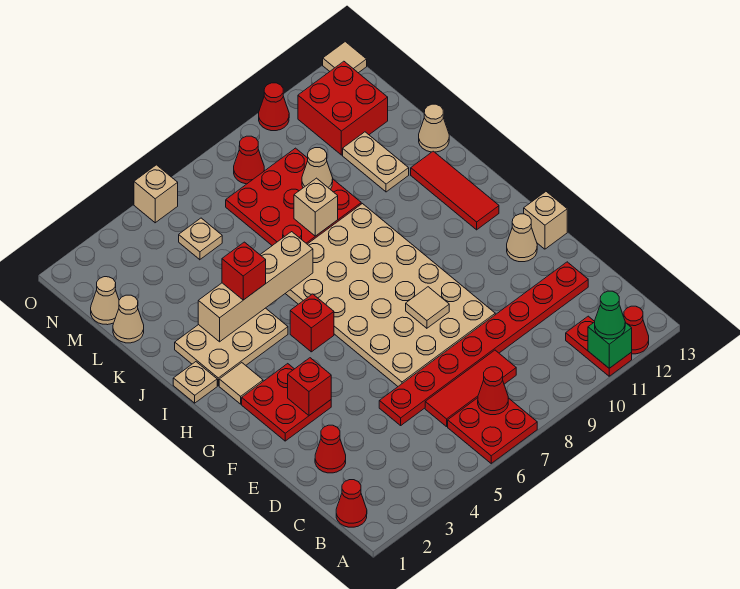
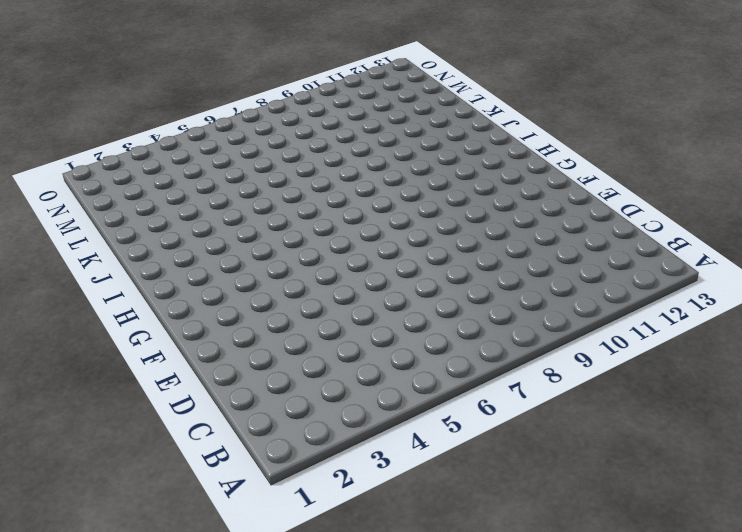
none -> red 2x2 plate [448,398,537,463]
none -> red 1x2 plate [566,316,632,376]
none -> red 1x1 cone [624,306,649,354]
none -> red 1x1 cone [336,480,367,527]

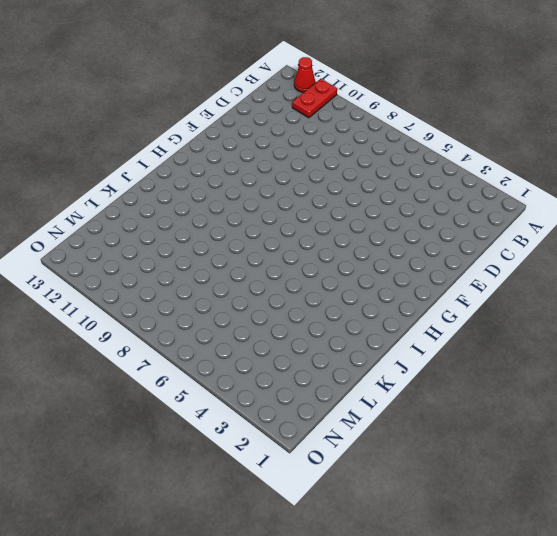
none -> red 2x2 plate [448,398,537,463]
none -> red 1x1 cone [336,480,367,527]
none -> red 1x3 tile [425,350,516,427]
none -> red 1x1 cone [315,425,346,473]

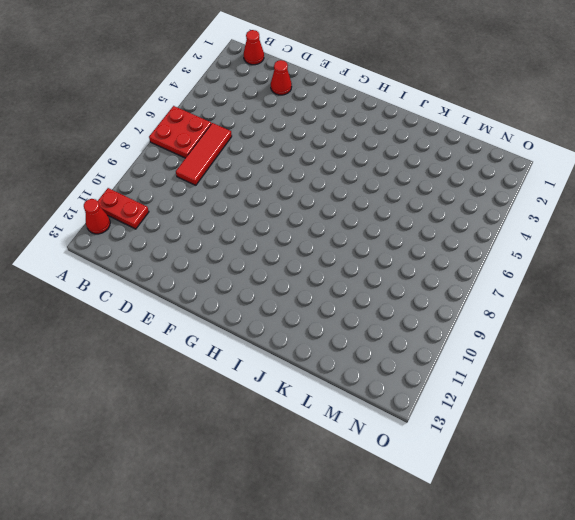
none -> red 1x8 plate [379,262,588,425]
none -> tan 4x6 plate [285,204,495,386]
none -> red 2x2 plate [242,364,331,441]
none -> tan 1x1 cone [507,214,537,262]

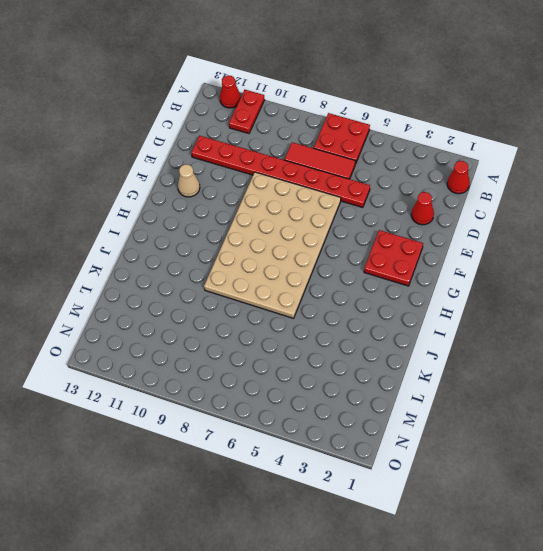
none -> tan 1x1 brick [524,192,567,249]
none -> tan 1x1 tile [219,363,263,404]
none -> red 1x1 brick [290,294,334,352]
none -> red 1x3 tile [411,151,499,230]

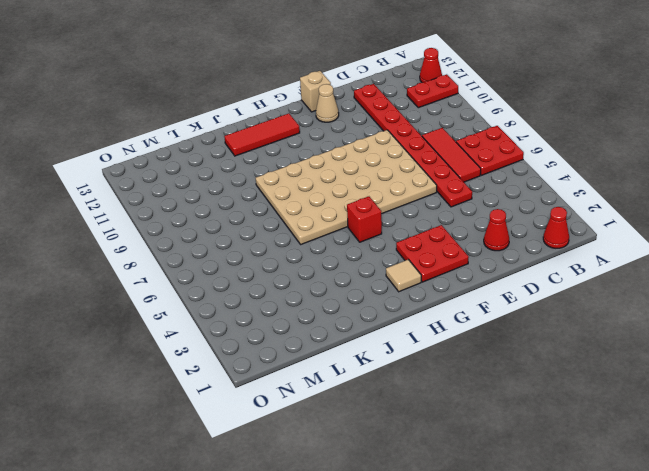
none -> tan 1x1 plate [173,362,217,403]
none -> tan 2x3 plate [175,308,288,386]
none -> red 3x3 plate [226,148,361,246]
none -> tan 1x2 plate [343,132,409,192]

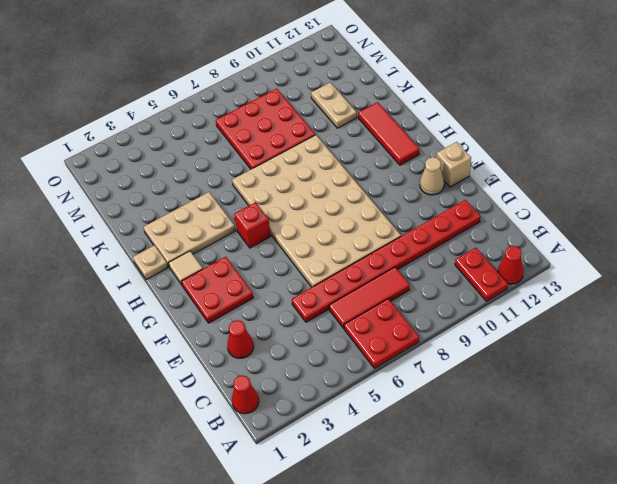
none -> tan 1x1 cone [419,104,449,152]
none -> tan 1x1 cone [113,295,144,343]
none -> tan 1x1 cone [91,277,119,325]
none -> tan 1x1 plate [179,218,222,260]

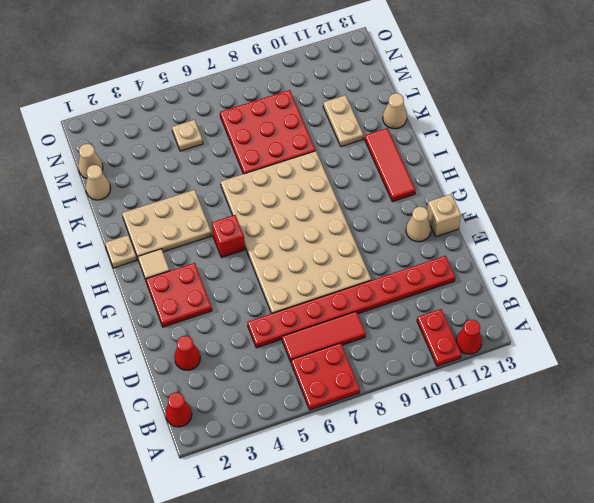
none -> red 2x2 brick [298,61,388,155]
none -> red 1x1 cone [234,136,264,184]
none -> tan 1x1 brick [134,165,178,223]
none -> red 1x1 cone [259,83,289,131]

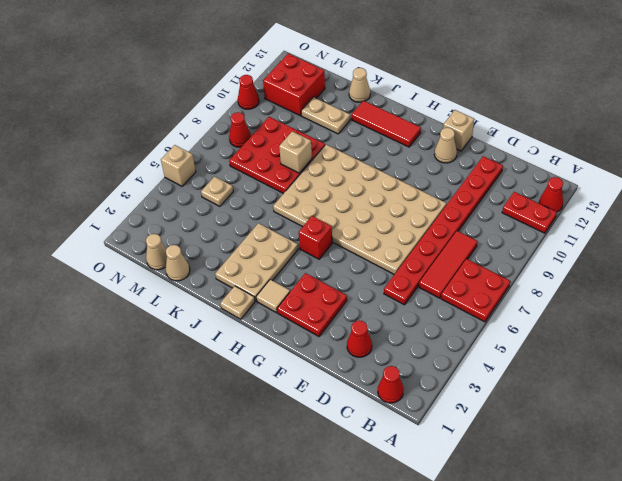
none -> tan 1x1 tile [323,42,367,73]
none -> green 1x1 brick [588,322,632,368]
none -> red 1x1 cone [478,367,508,415]
none -> red 1x1 brick [288,358,331,415]

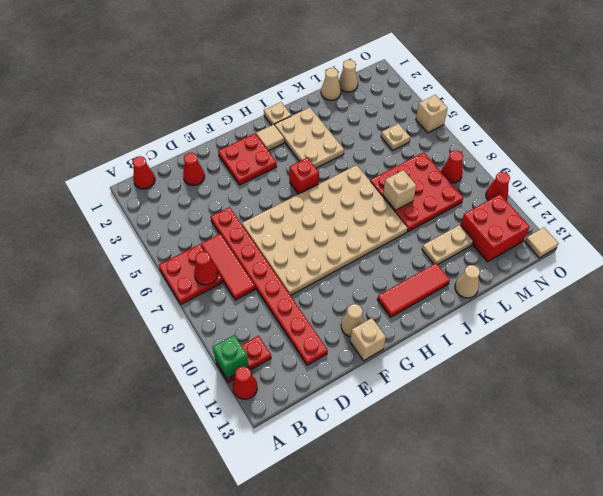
none -> red 1x1 brick [288,358,331,415]
none -> tan 1x1 tile [406,287,449,328]
none -> tan 1x4 brick [198,232,313,342]
none -> tan 1x1 cone [302,148,333,189]

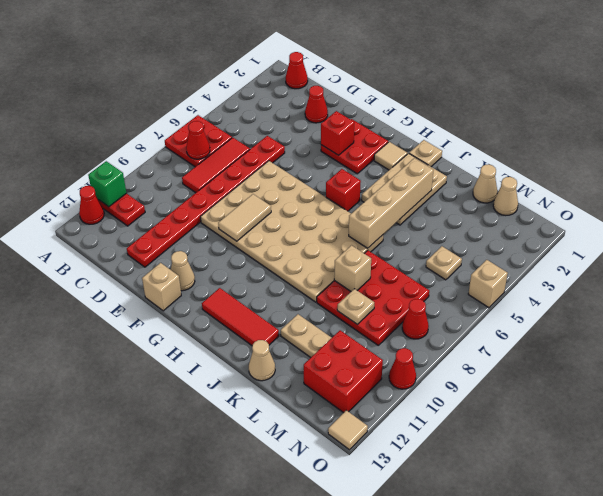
tan 1x2 tile [218,194,271,241] -> tan 1x1 tile [406,287,449,328]
tan 1x1 plate [337,289,374,325] -> tan 1x1 cone [302,148,333,189]
none -> green 1x1 cone [595,291,625,339]
none -> red 1x1 brick [222,242,266,300]

